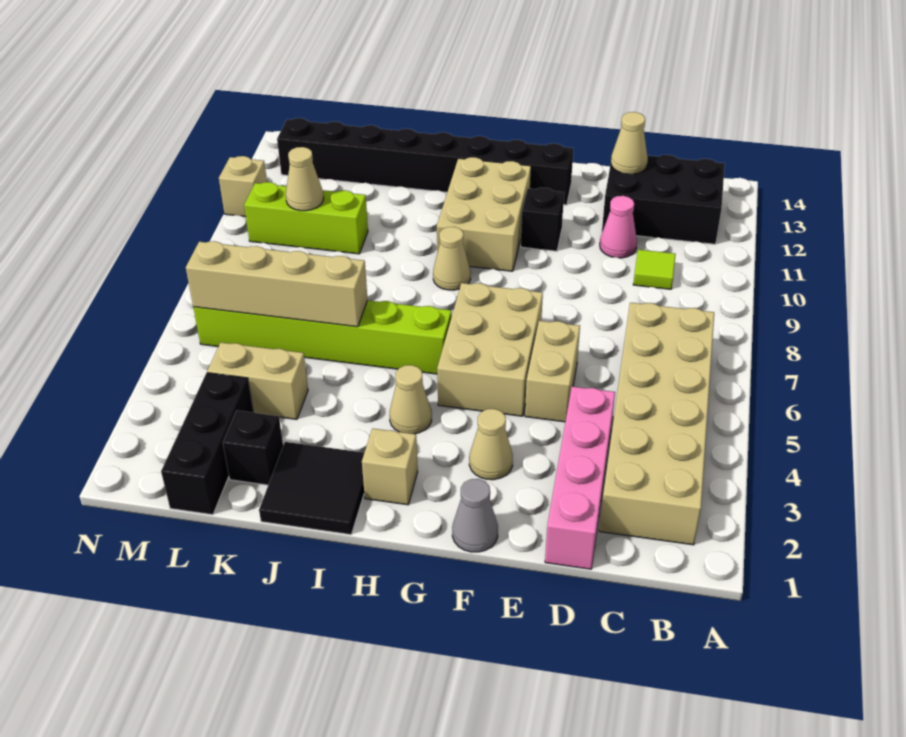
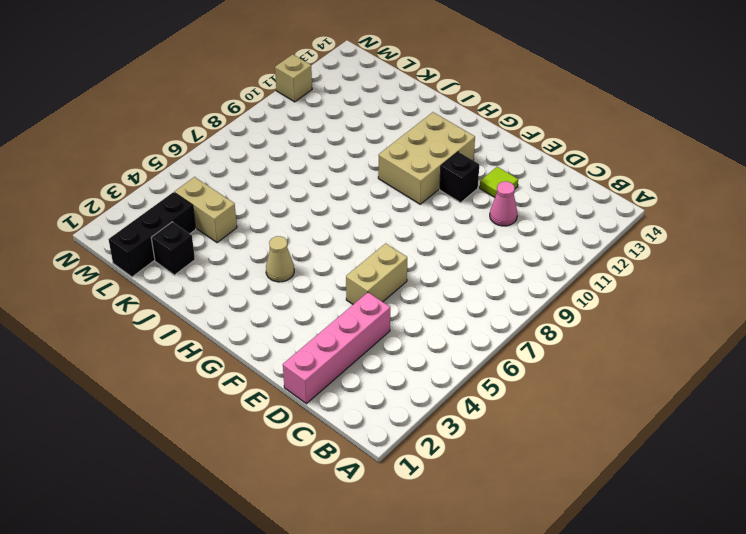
lime 1x1 tile [480,167,518,197] -> lime 1x1 tile moved to [633,250,676,289]
none -> tan 2x6 brick [599,303,714,545]
none -> black 2x3 brick [602,155,725,244]
none -> grey 1x1 cone [452,479,498,552]

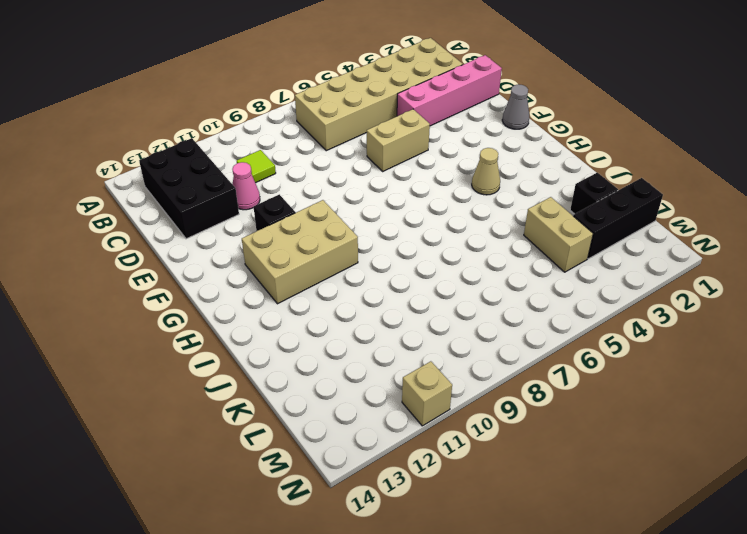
none -> tan 1x1 cone [469,409,513,480]
none -> tan 2x3 brick [437,283,543,416]
none -> black 1x8 brick [277,118,573,205]

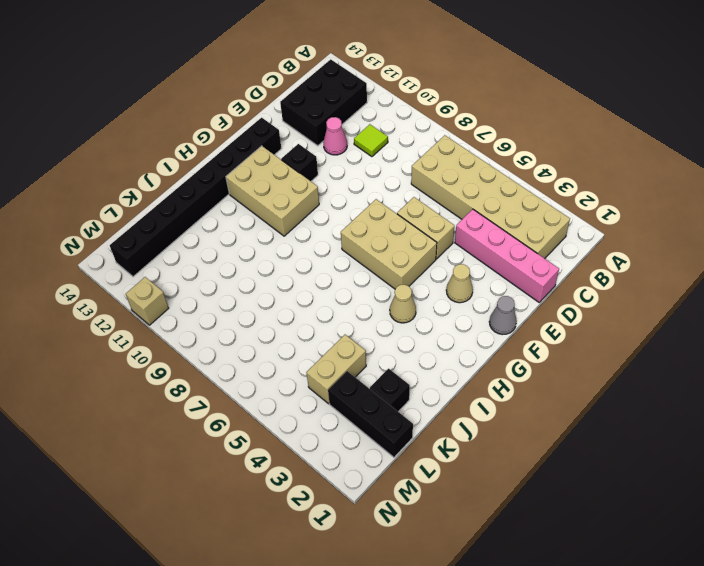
none -> tan 1x1 brick [362,428,418,505]
none -> lime 1x6 brick [193,300,452,374]
none -> tan 1x1 cone [433,227,471,290]

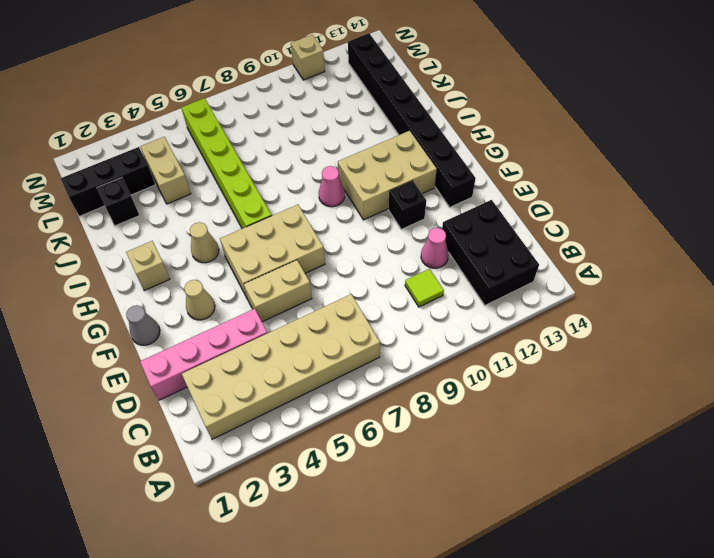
pink 1x1 cone [319,166,345,207] -> tan 1x1 cone [433,227,471,290]
none -> black 2x2 tile [259,442,364,535]
none -> lime 1x3 brick [244,182,368,254]
none -> tan 1x1 cone [611,112,648,174]

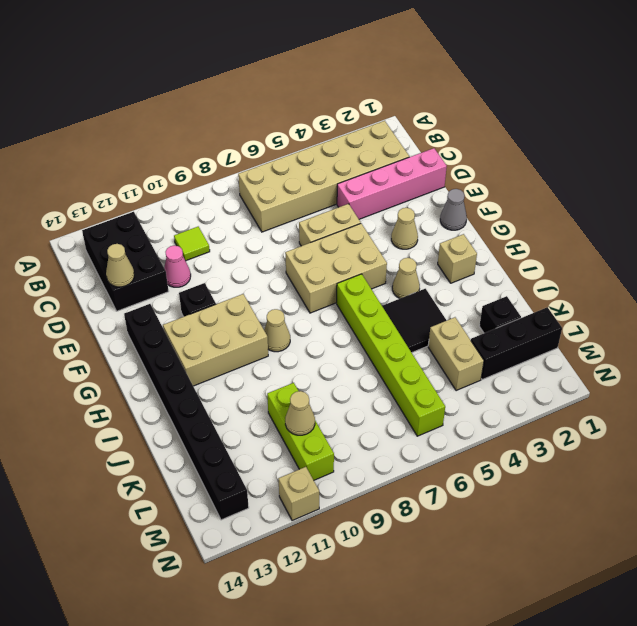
black 2x2 tile [382,289,447,353] -> black 2x2 tile moved to [259,442,364,535]
none -> tan 1x4 brick [186,241,368,327]

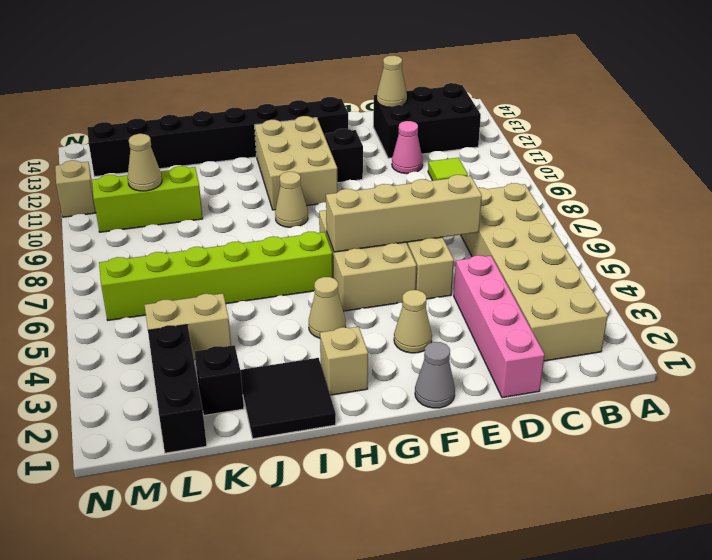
tan 1x4 brick [326,175,482,252] -> tan 1x4 brick moved to [186,241,368,327]

